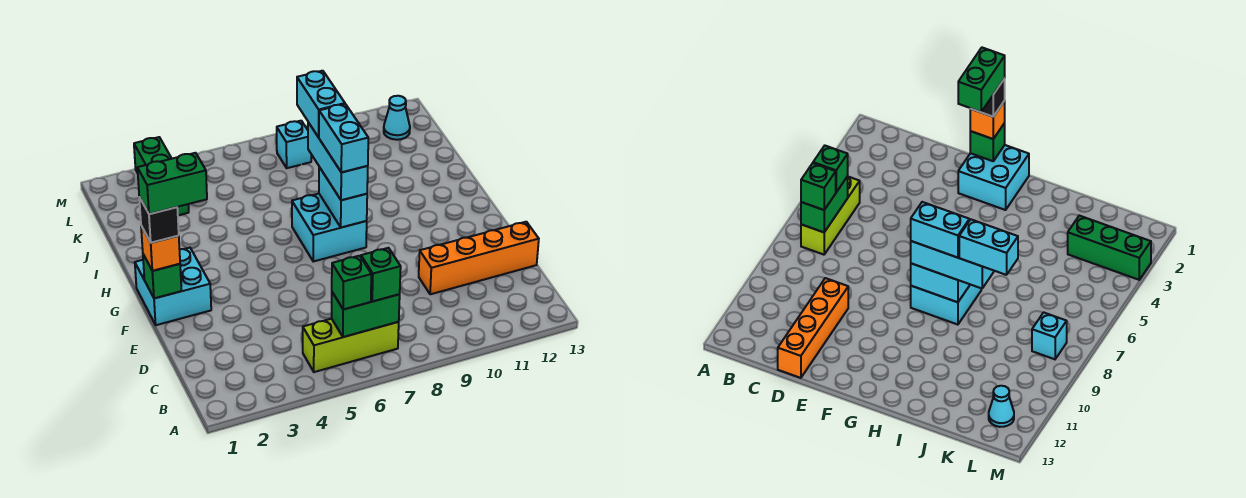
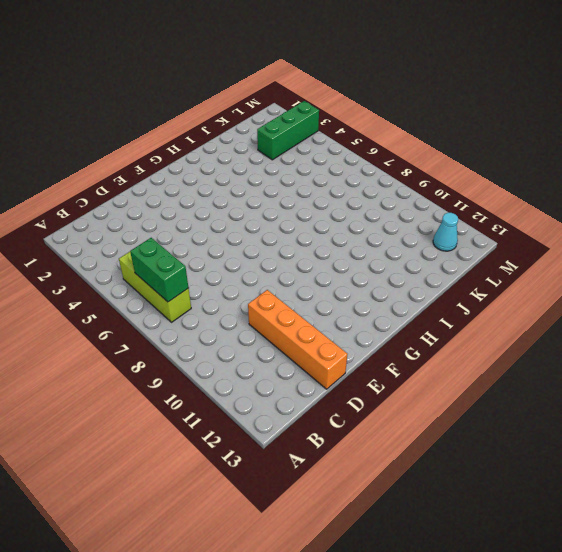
none -> cyan 2x2 brick [135,248,211,325]
none -> cyan 2x2 brick [292,194,367,261]
none -> cyan 1x1 brick [277,121,311,168]

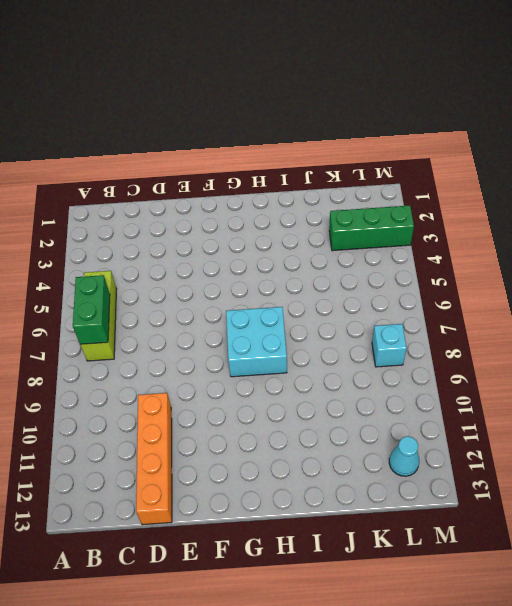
none -> cyan 2x2 brick [135,248,211,325]
none -> green 1x1 brick [143,254,182,298]
none -> cyan 1x2 brick [319,167,367,227]

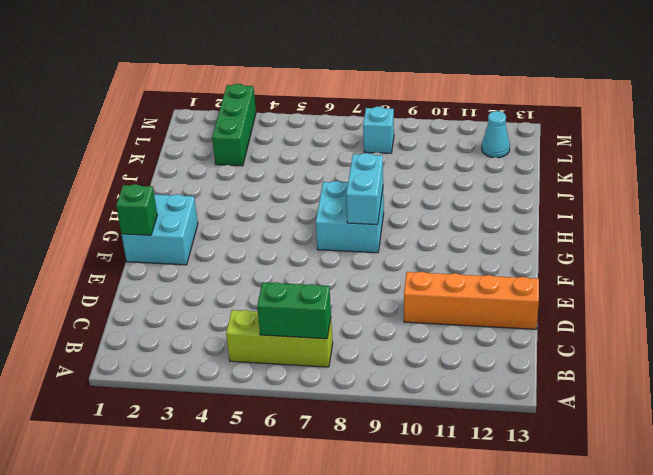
none -> green 1x1 brick [332,256,371,310]
none -> green 1x1 brick [361,248,401,301]
none -> orange 1x1 brick [141,226,180,271]

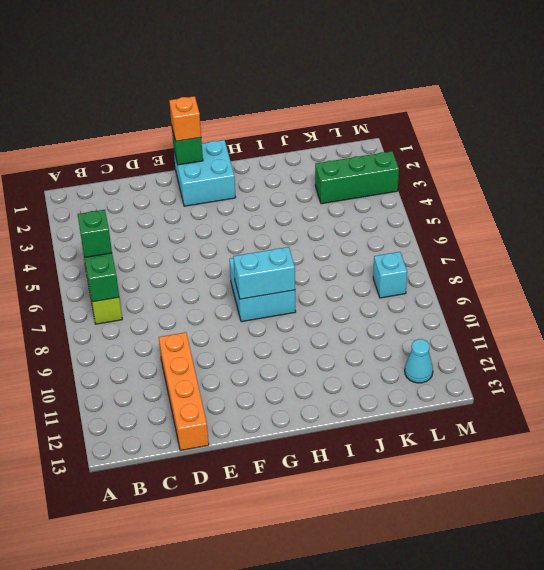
none -> green 1x1 brick [361,248,401,301]
none -> cyan 1x3 brick [308,122,368,200]
none -> black 1x1 brick [139,197,179,243]

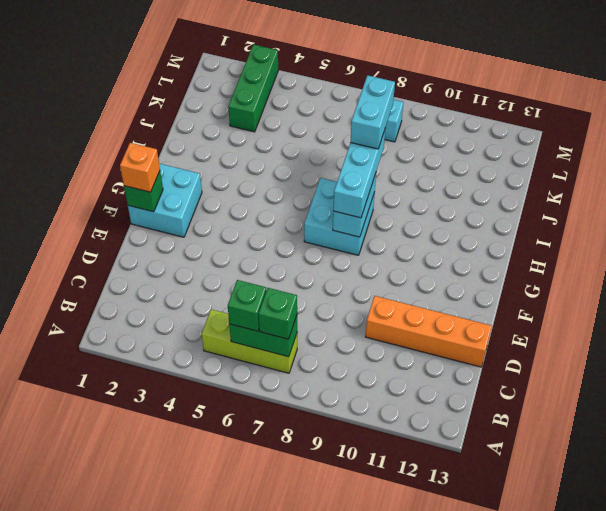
none -> cyan 1x1 cone [384,96,410,140]
none -> black 1x1 brick [139,197,179,243]
none -> cyan 1x2 brick [319,104,368,172]

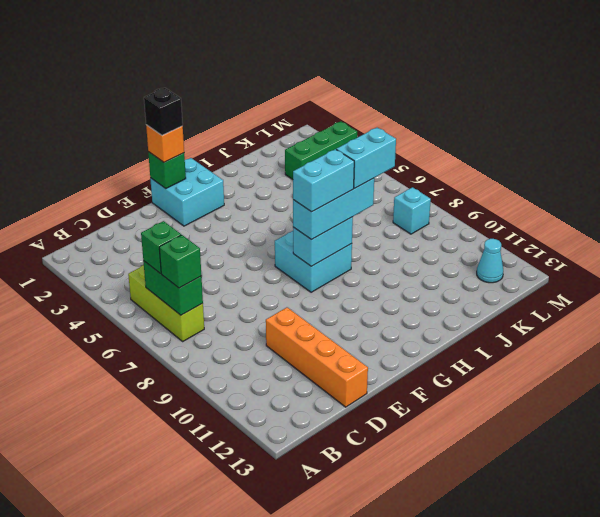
none -> green 1x2 brick [137,153,207,214]

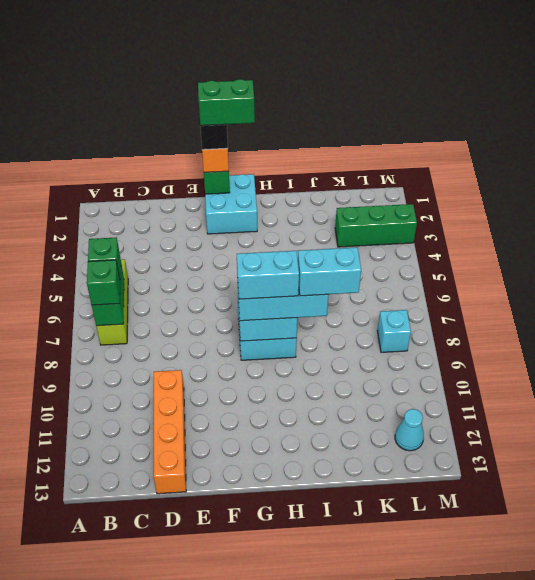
green 1x2 brick [198,79,255,126] -> green 1x2 brick turned to [137,153,207,214]

